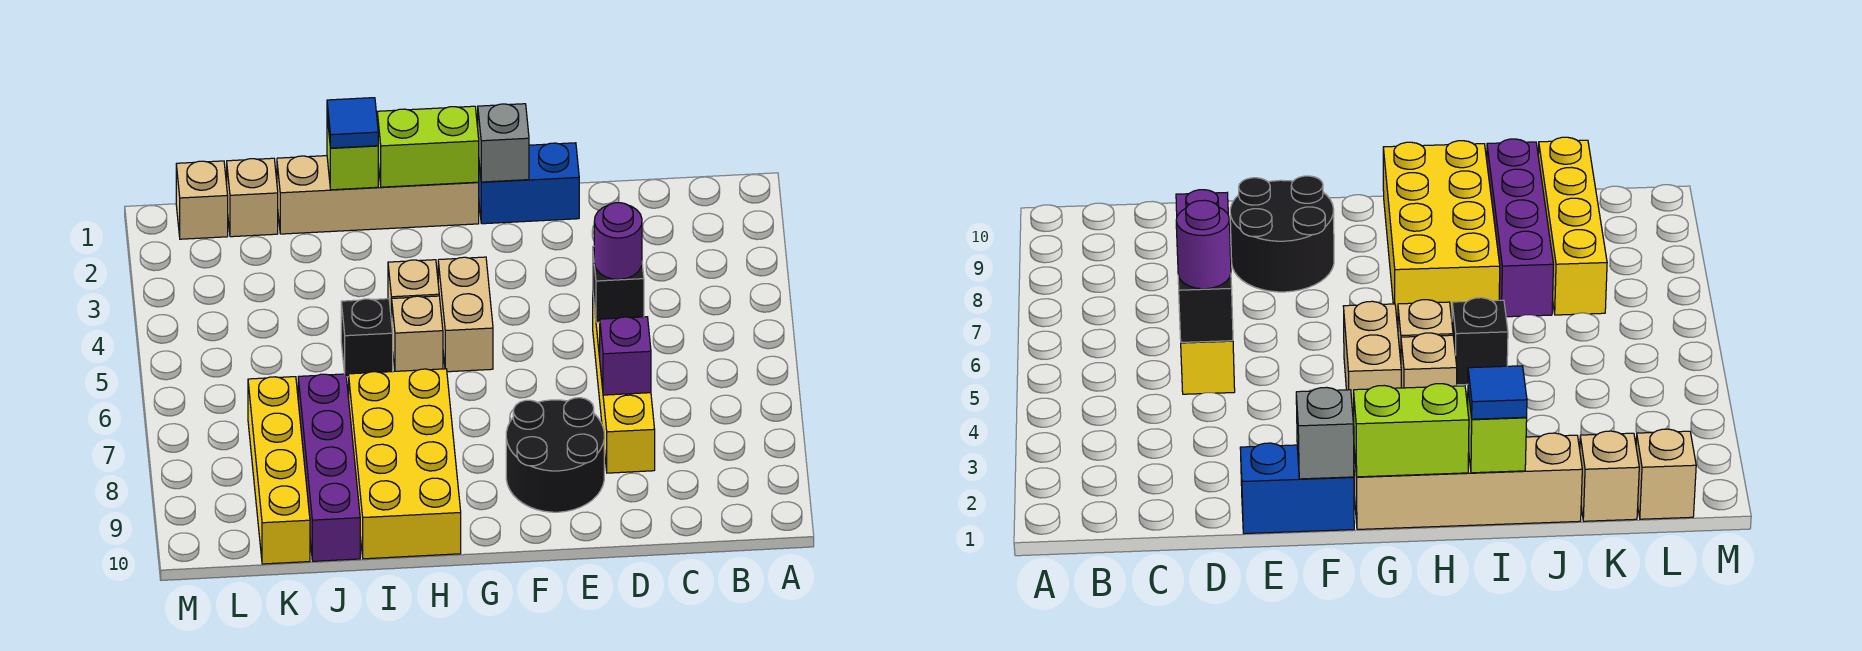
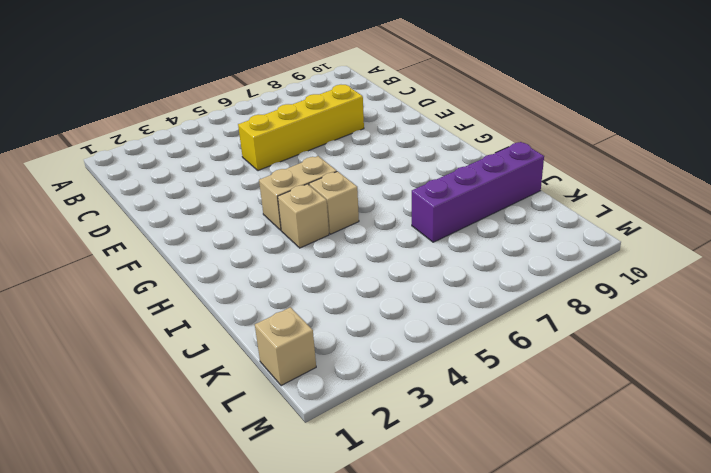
none -> blue 1x2 brick [478,143,579,224]
none -> black 2x2 round brick [506,398,604,512]
none -> tan 1x4 brick [277,156,479,234]

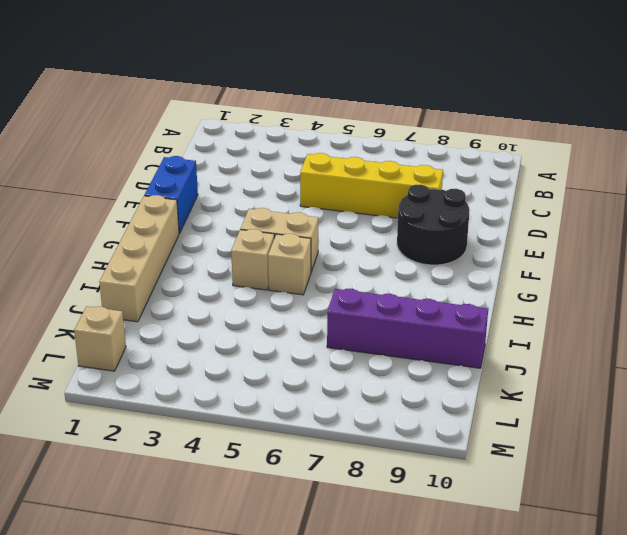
none -> yellow 2x4 brick [349,369,461,559]
none -> black 1x1 brick [341,299,393,377]
none -> tan 1x1 brick [227,158,278,237]

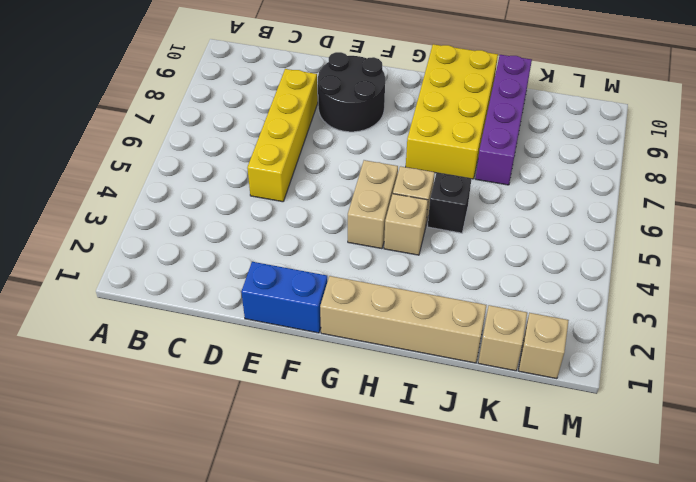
none -> yellow 1x4 brick [248,377,310,564]
none -> black 1x1 brick [593,246,644,322]
none -> purple 1x1 brick [600,317,651,395]

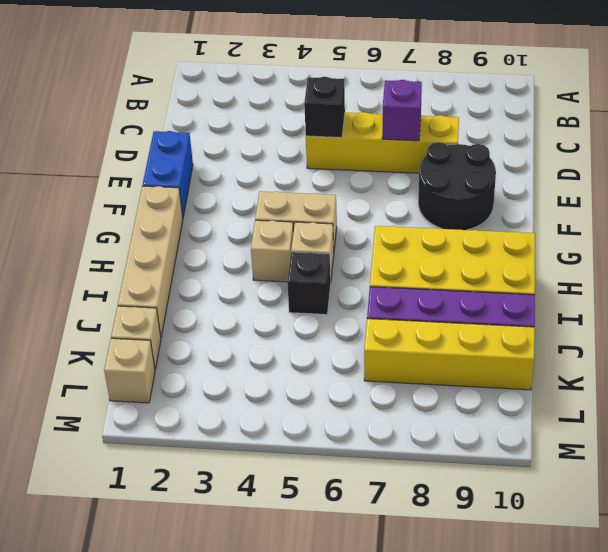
none -> grey 1x1 brick [478,104,529,182]
none -> lime 1x2 brick [377,106,479,187]
none -> lime 1x1 brick [327,118,378,190]

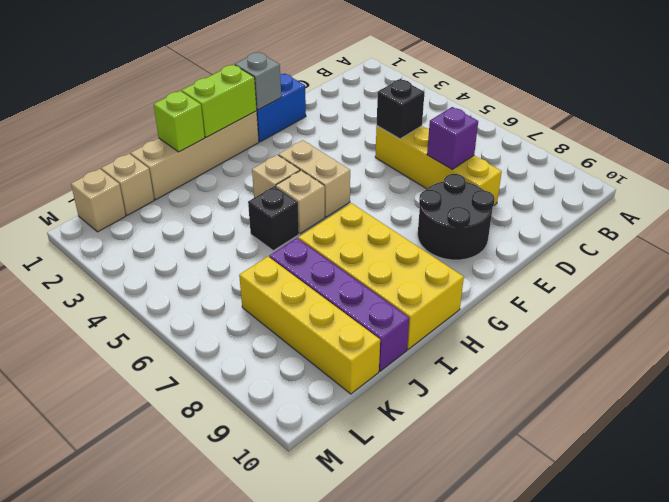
none -> purple 1x1 round brick [594,203,642,279]
none -> blue 1x1 tile [327,98,378,148]

